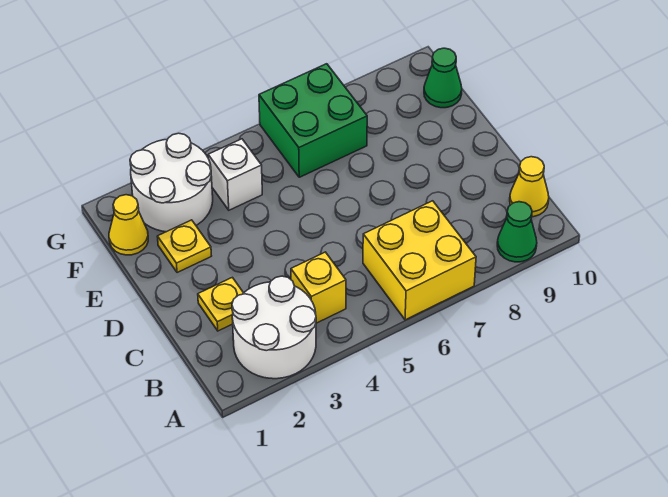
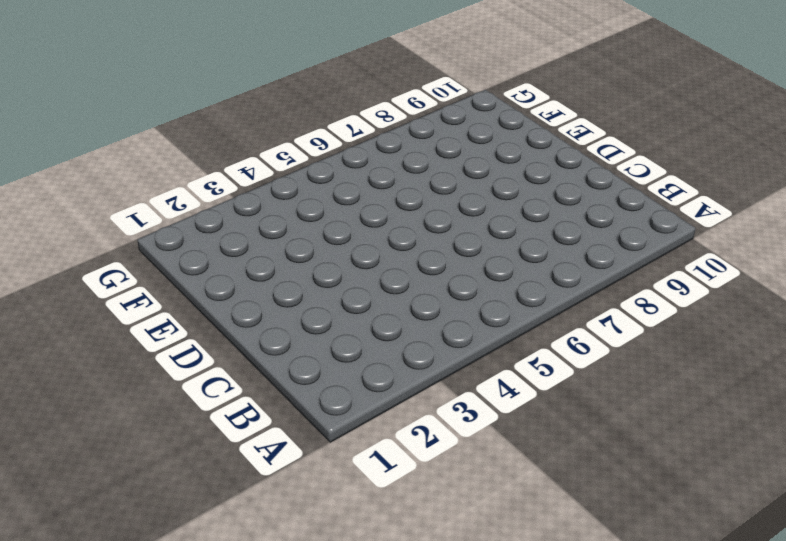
none -> white 2x2 round brick [232,276,316,379]
none -> yellow 2x2 brick [363,201,476,320]
none -> green 1x1 cone [497,202,537,262]

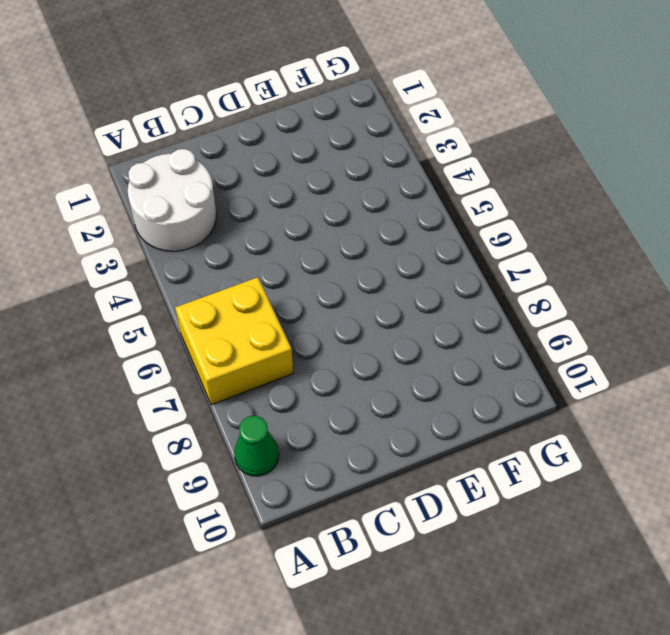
none -> yellow 1x1 brick [291,252,346,323]
none -> yellow 1x1 cone [510,157,549,217]
none -> yellow 1x1 plate [198,277,243,331]

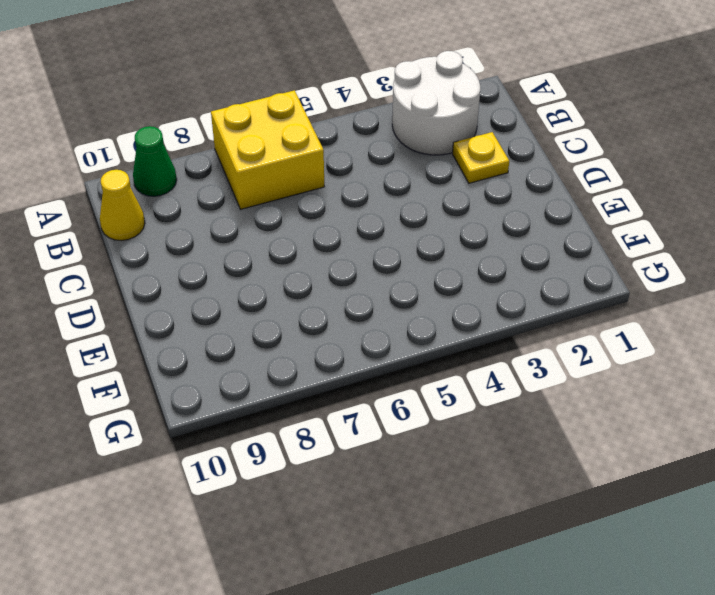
none -> yellow 1x1 brick [291,252,346,323]
none -> yellow 1x1 plate [157,220,211,273]
none -> yellow 1x1 cone [109,195,148,255]

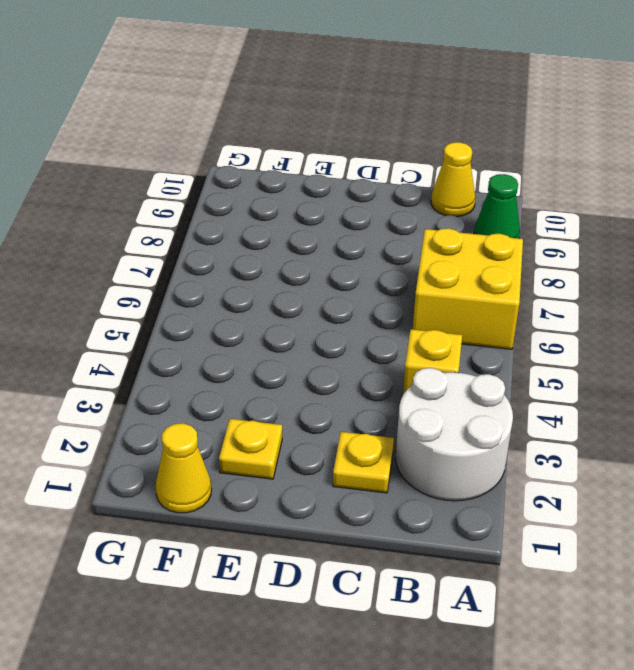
none -> white 2x2 round brick [130,133,213,232]
none -> white 1x1 brick [208,139,262,210]
none -> green 2x2 brick [259,64,367,177]

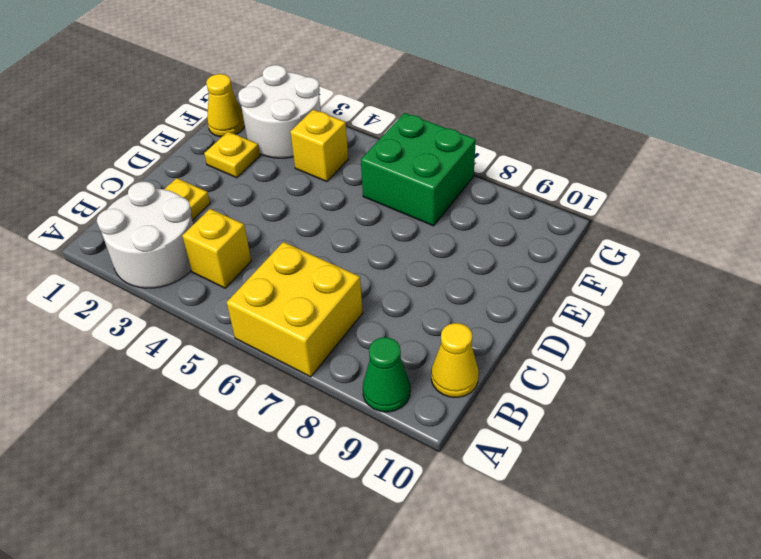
yellow 1x1 brick [290,110,348,182] -> white 1x1 brick [208,139,262,210]
none -> green 1x1 cone [424,48,462,108]

